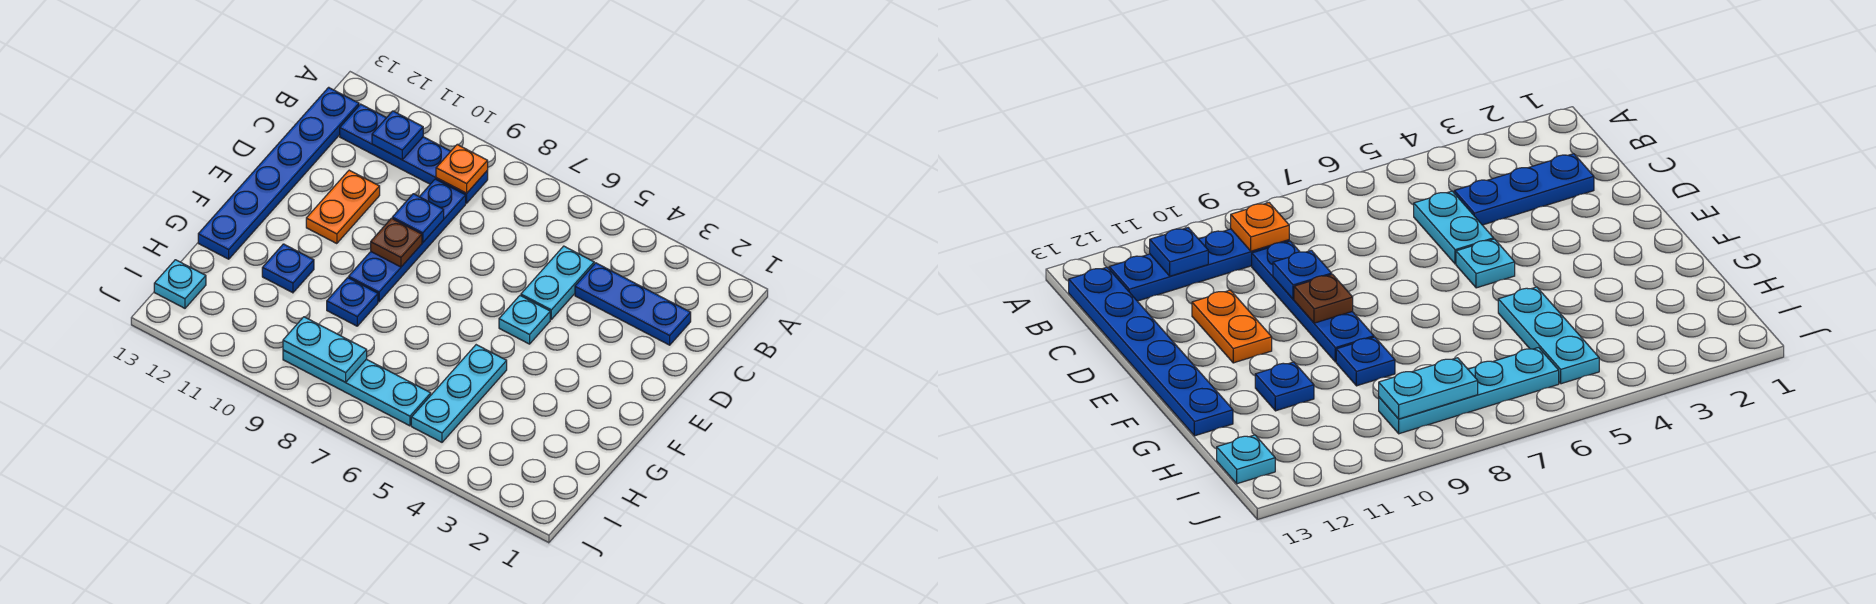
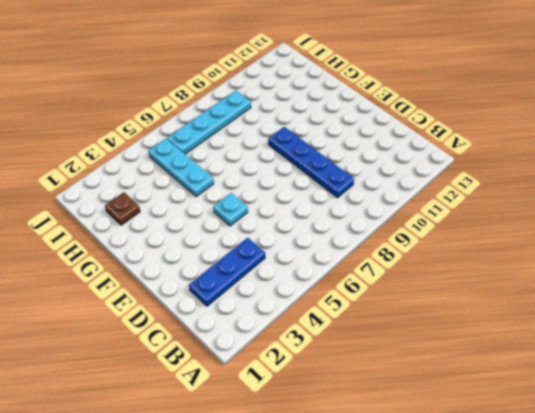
brown 1x1 plate [105,192,140,225] -> brown 1x1 plate moved to [371,218,422,267]
none -> blue 1x4 plate [340,104,488,203]
none -> blue 1x6 plate [198,87,359,259]
none -> cyan 1x2 plate [521,246,594,319]

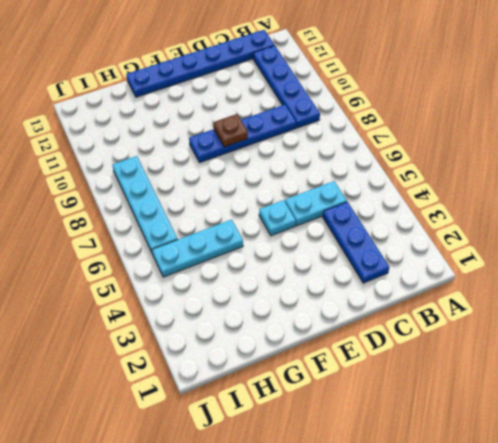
none -> orange 1x2 plate [306,170,380,244]
none -> blue 1x1 plate [327,278,378,326]
none -> blue 1x1 plate [262,244,314,293]

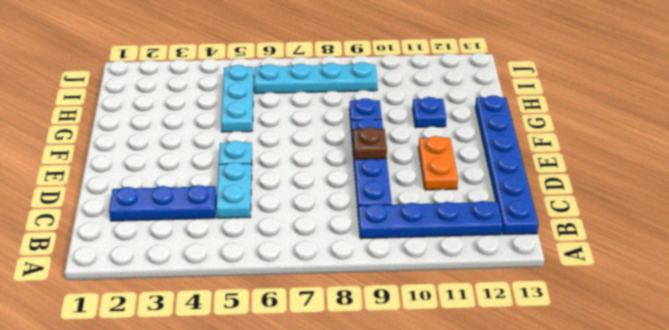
none -> cyan 1x1 plate [154,260,206,308]
none -> orange 1x1 plate [436,145,488,193]
none -> blue 1x1 plate [372,111,423,160]

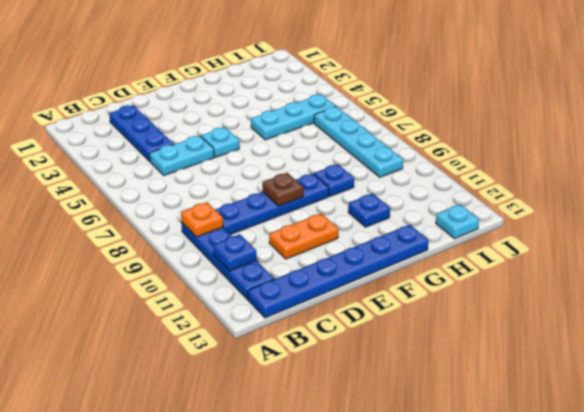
none -> blue 1x1 plate [392,194,444,242]
none -> cyan 1x2 plate [283,317,367,382]

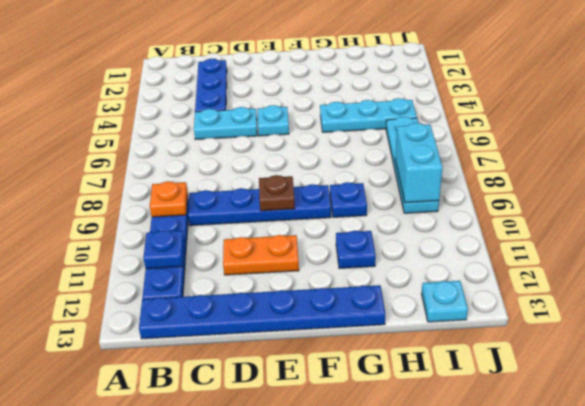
cyan 1x2 brick [395,123,443,203] -> cyan 1x2 plate [283,317,367,382]
none -> blue 1x1 plate [392,194,444,242]

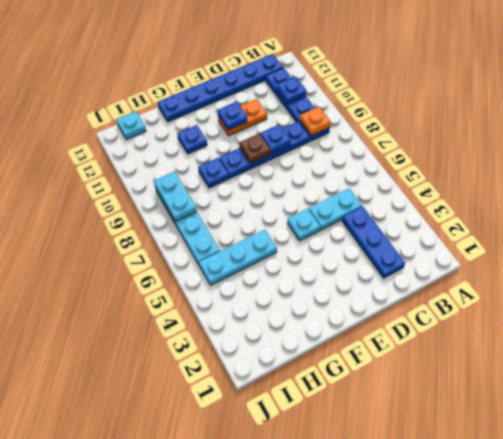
blue 1x1 plate [218,102,247,130] -> none

